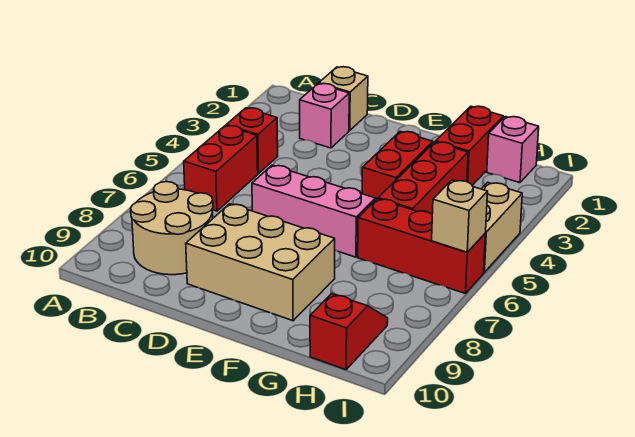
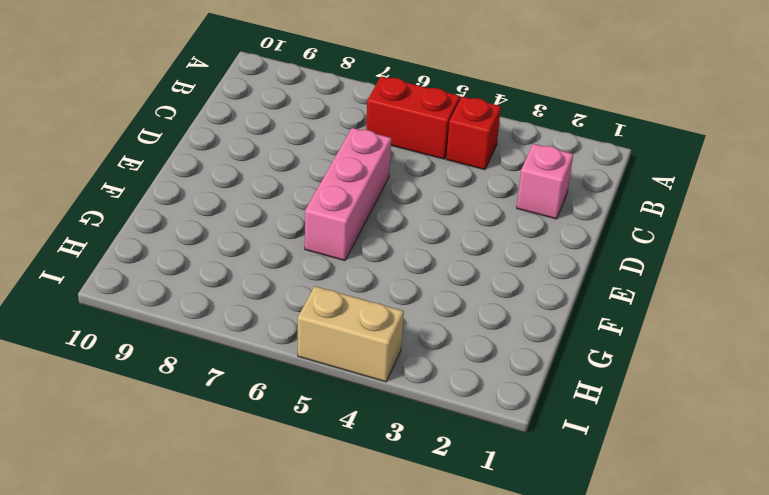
none -> tan 2x2 round brick [131,182,213,275]
none -> tan 1x1 brick [319,67,368,131]
none -> tan 2x3 brick [186,204,335,321]

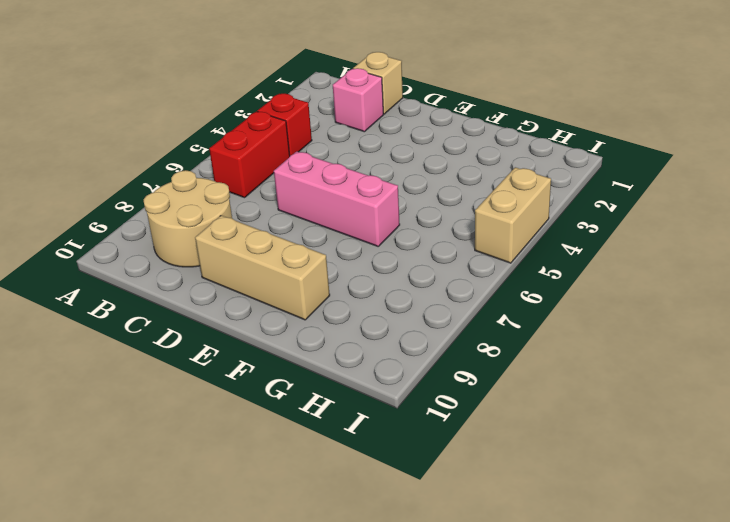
tan 1x3 brick [195,215,330,320] -> tan 2x3 brick [186,204,335,321]
none -> red 1x2 brick [362,132,433,199]
none -> red 1x2 brick [436,106,504,185]
none -> red 1x3 brick [378,142,468,214]

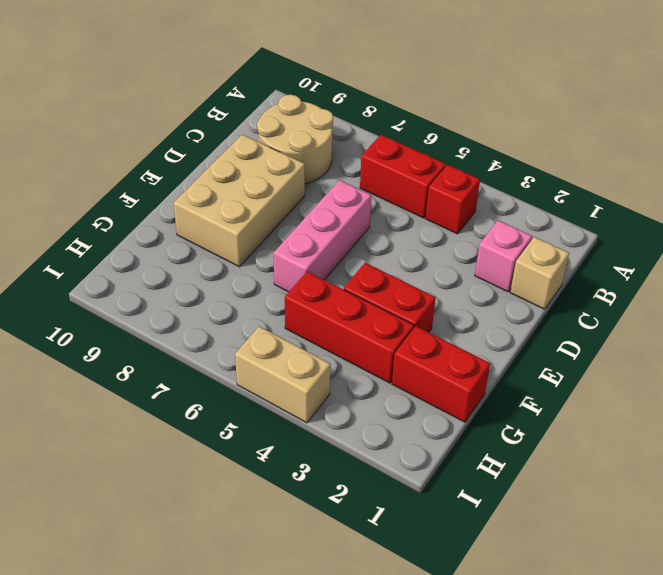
none -> red 1x3 brick [358,199,486,294]
none -> pink 1x1 brick [487,117,539,183]
none -> red 1x2 slope [310,294,388,370]

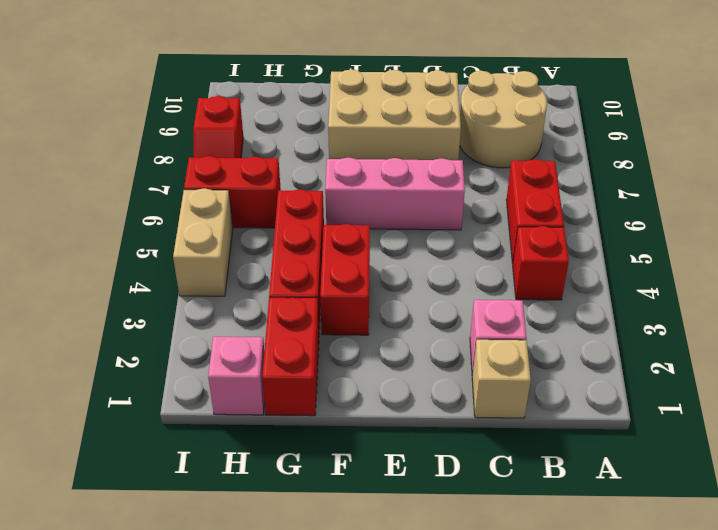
red 1x2 brick [184,156,281,228] -> red 1x3 brick [358,199,486,294]
red 1x2 slope [194,96,243,158] -> red 1x2 slope moved to [310,294,388,370]
none -> tan 1x1 brick [432,180,488,252]

